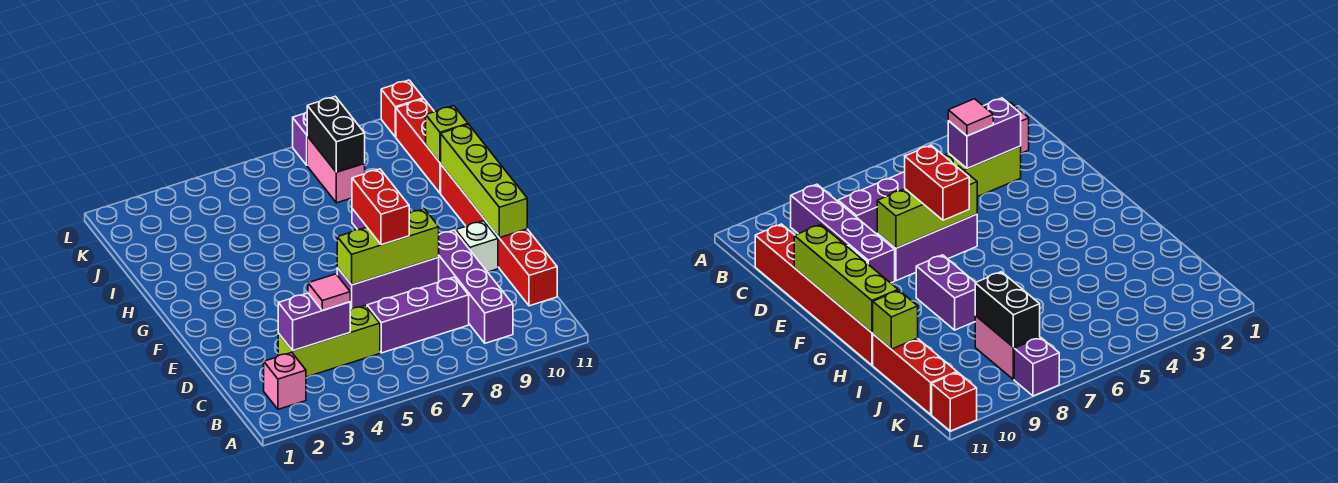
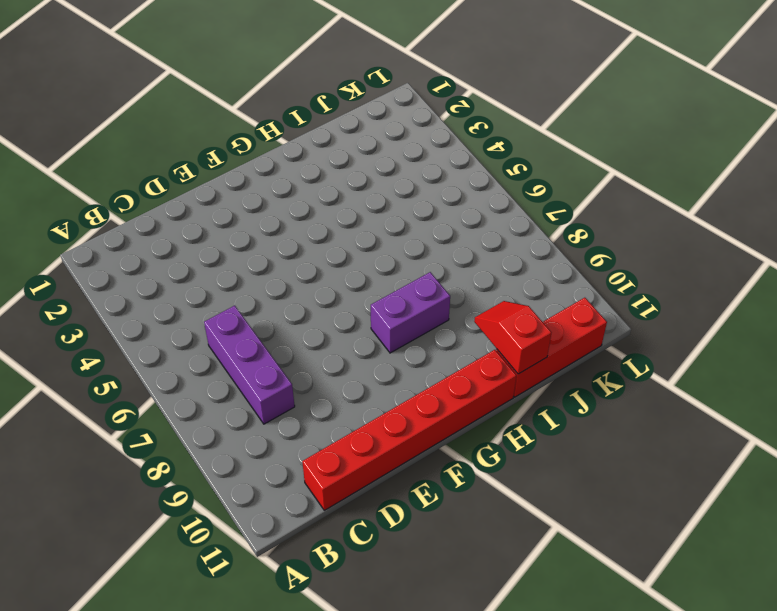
red 1x2 slope [474,301,551,374] -> lime 1x1 brick [426,106,468,163]
none -> pink 1x1 brick [264,353,306,409]
none -> purple 1x4 brick [438,230,513,343]
none -> lime 1x3 brick [278,305,380,377]

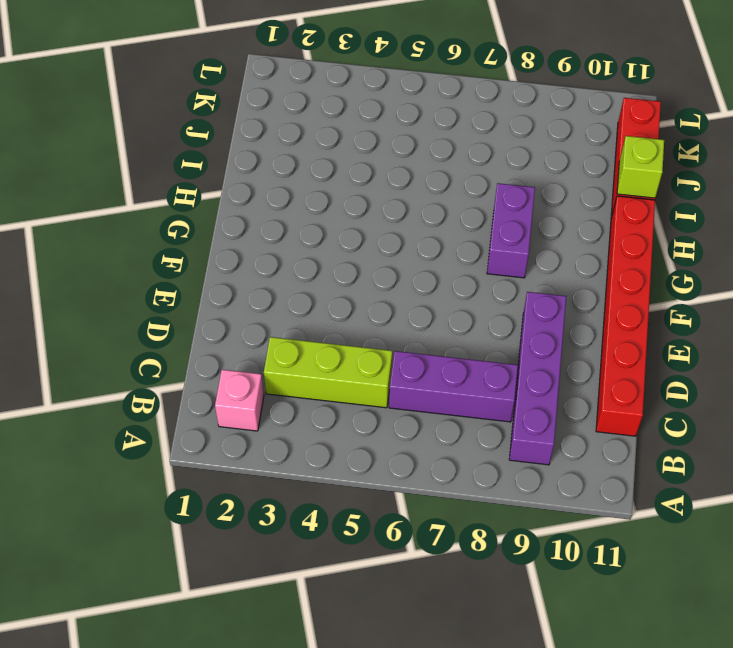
none -> purple 1x3 brick [337,258,439,310]
none -> white 1x1 brick [456,221,498,272]
none -> pink 1x2 brick [307,136,365,203]

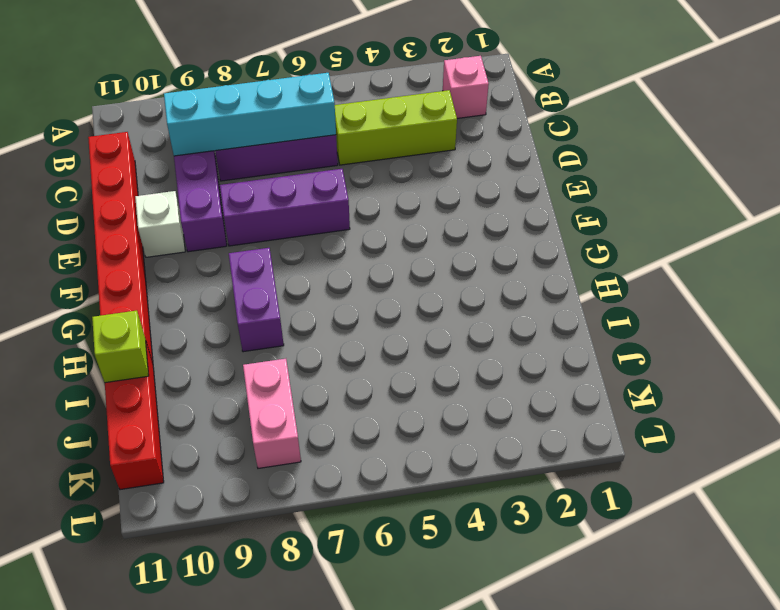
cyan 1x4 brick [164,73,336,156] -> none
none -> purple 1x1 brick [293,112,307,165]
none -> red 1x1 brick [381,80,423,137]
none -> purple 1x2 brick [278,293,350,351]

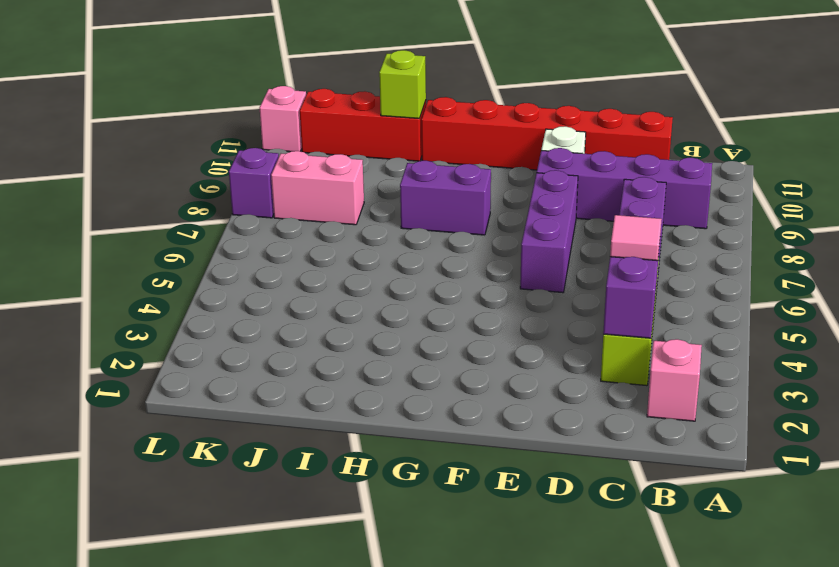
pink 1x1 brick [260,86,306,152] -> red 1x1 brick [381,80,423,137]
none -> lime 1x3 brick [337,209,439,285]
none -> lime 1x4 brick [441,124,527,238]
none -> black 1x2 brick [307,96,365,172]

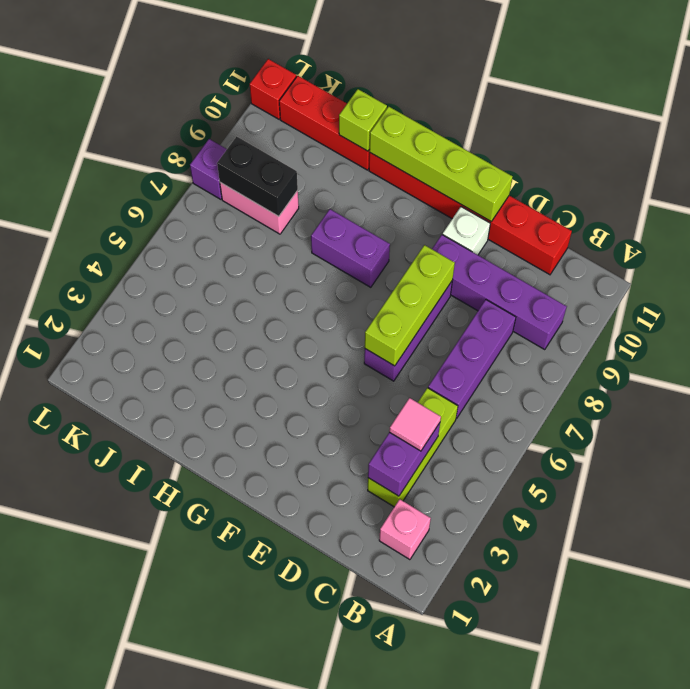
none -> red 1x2 brick [352,169,409,245]

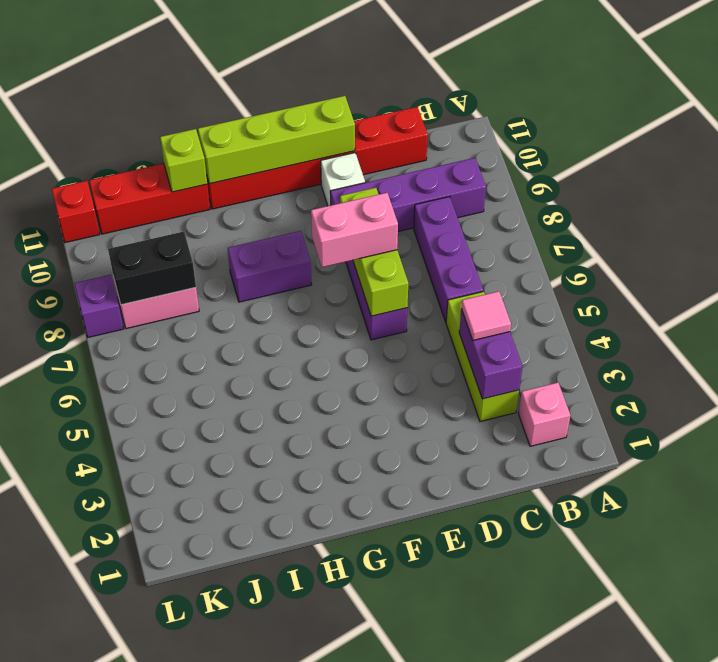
pink 1x2 brick [311,193,398,267] -> red 1x2 brick [352,169,409,245]

